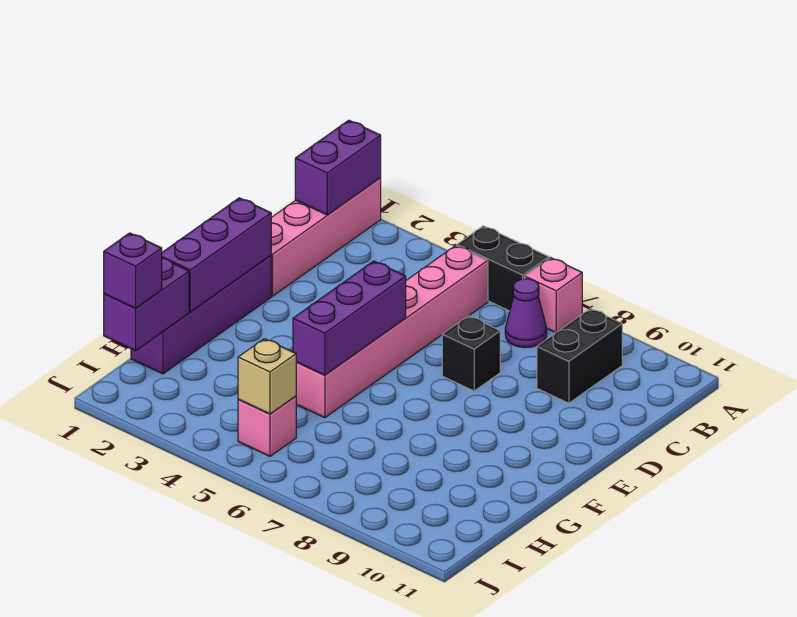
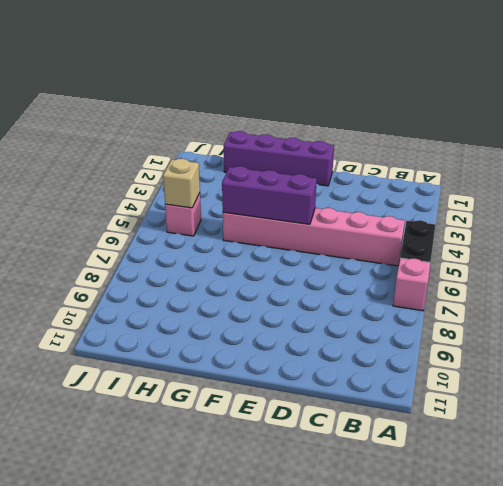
none -> pink 1x4 brick [271,178,381,296]
none -> purple 1x1 cone [505,279,547,348]
none -> black 1x2 brick [537,309,622,403]

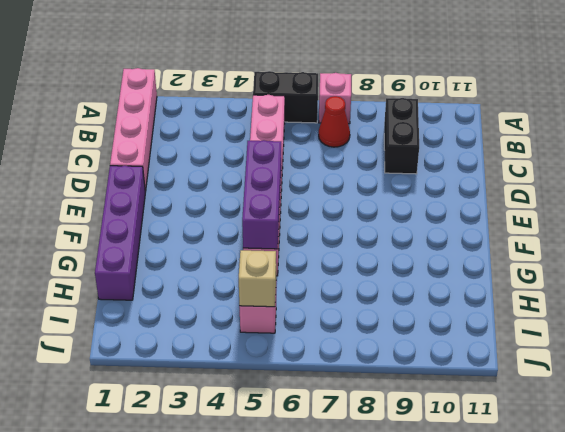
red 1x1 cone [319,96,350,147] -> purple 1x1 cone [505,279,547,348]
none -> black 1x1 brick [442,316,500,391]
none -> purple 1x2 brick [295,120,381,215]
none -> purple 1x3 brick [162,198,271,312]

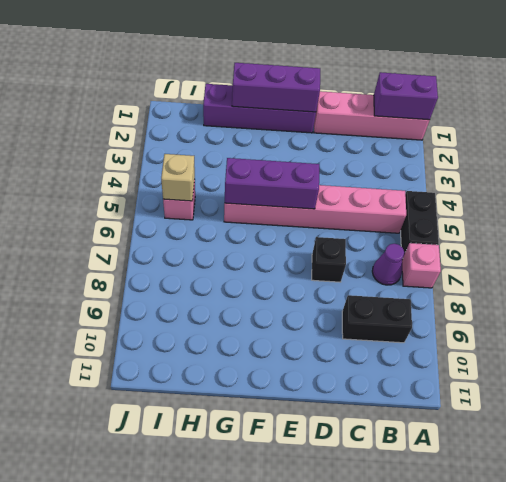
none -> purple 1x2 brick [104,258,189,351]
none -> purple 1x1 brick [104,233,162,308]

